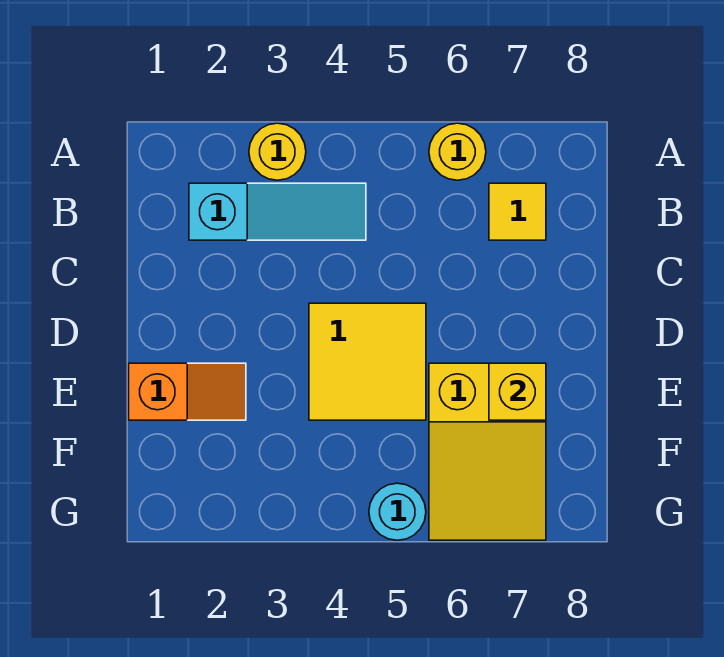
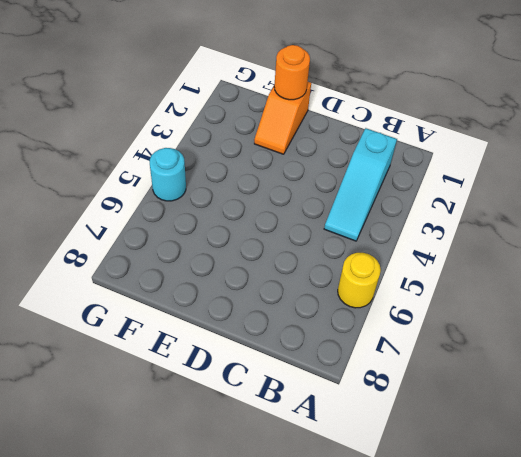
orange 1x1 round brick [274,45,310,100] -> none
none -> yellow 1x1 round brick [249,123,306,180]
none -> yellow 1x1 tile [489,183,546,240]

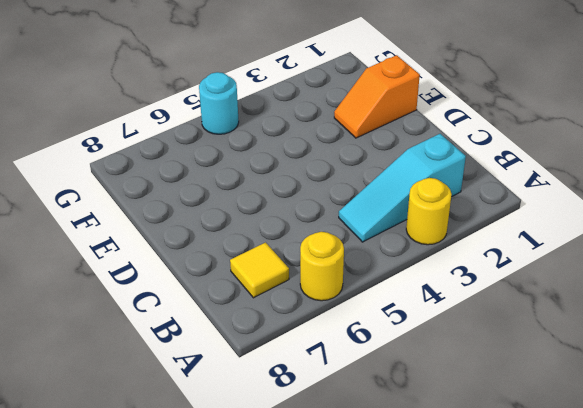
none -> yellow 2x2 tile [309,303,426,420]
none -> yellow 2x3 slope [429,363,546,540]

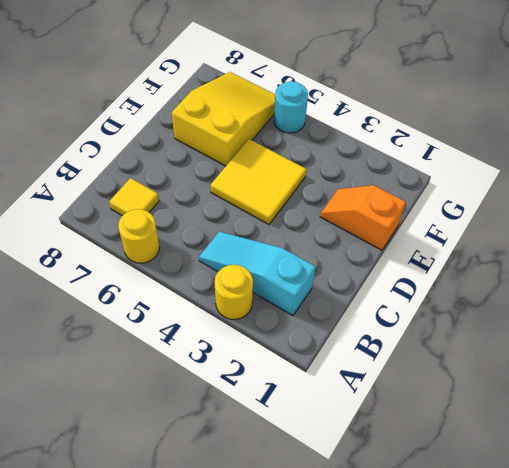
none -> yellow 1x1 brick [489,363,546,420]

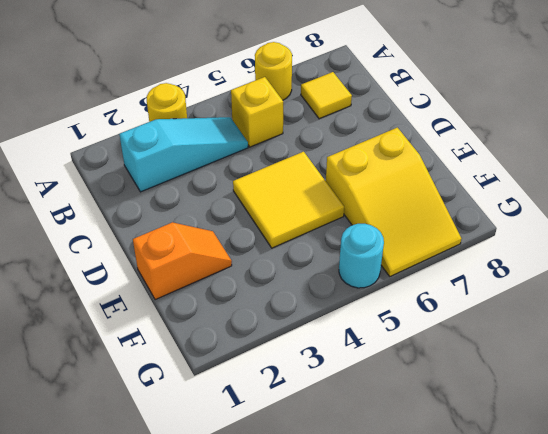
yellow 1x1 brick [231,77,283,147] -> yellow 1x1 brick moved to [489,363,546,420]

